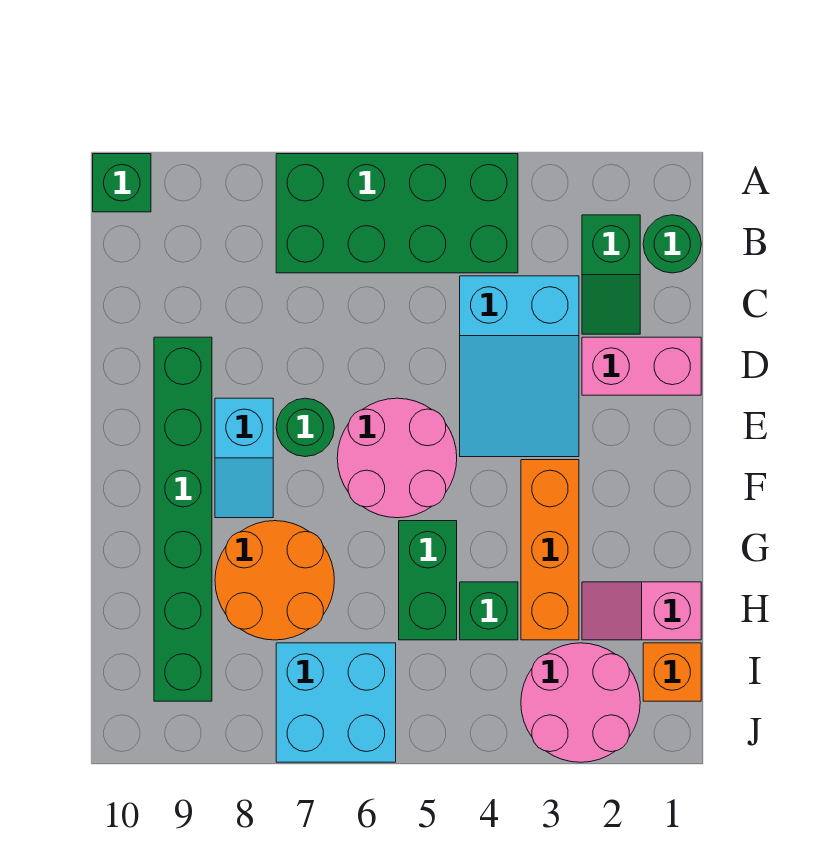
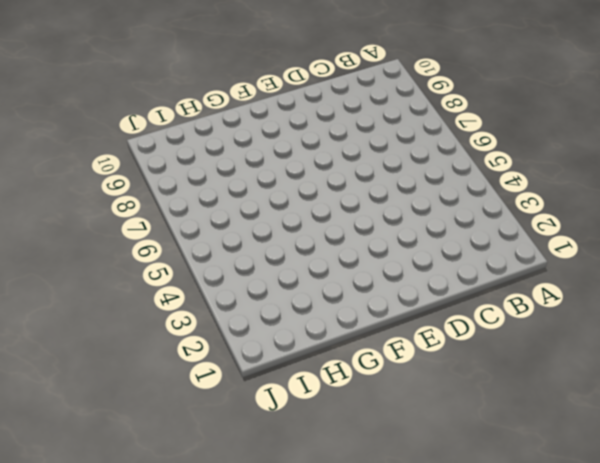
none -> green 2x4 brick [276,154,518,273]
none -> green 1x1 brick [93,154,151,212]
none -> green 1x1 round brick [643,215,701,273]

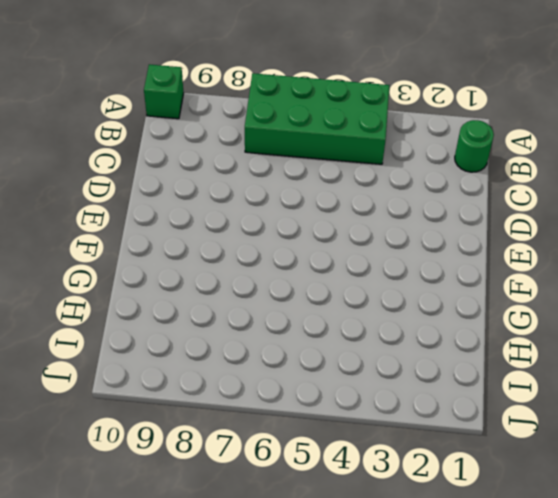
none -> green 1x2 slope [582,215,640,334]
none -> cyan 2x3 slope [460,276,579,457]
none -> pink 1x2 brick [582,337,701,395]

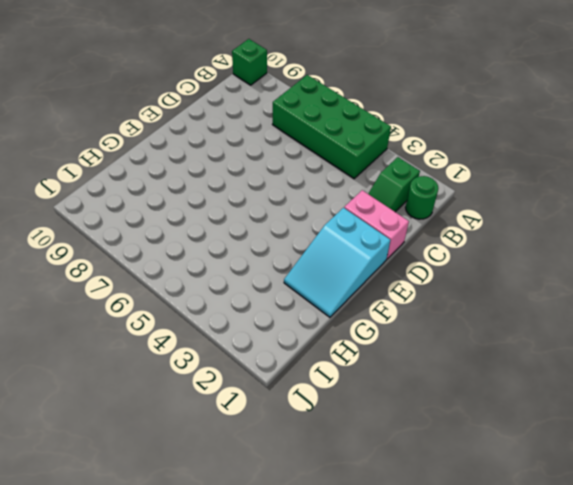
cyan 2x3 slope [284,208,390,317] -> cyan 2x3 slope moved to [460,276,579,457]
none -> green 1x6 brick [154,337,212,701]
none -> pink 2x2 round brick [337,398,457,518]
none -> green 1x1 round brick [276,398,334,457]

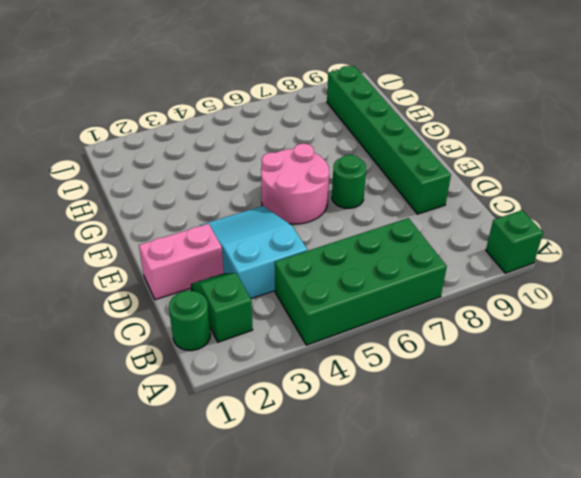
none -> cyan 1x2 slope [215,398,273,518]
none -> orange 1x3 brick [521,460,579,640]
none -> green 1x2 brick [399,521,457,640]

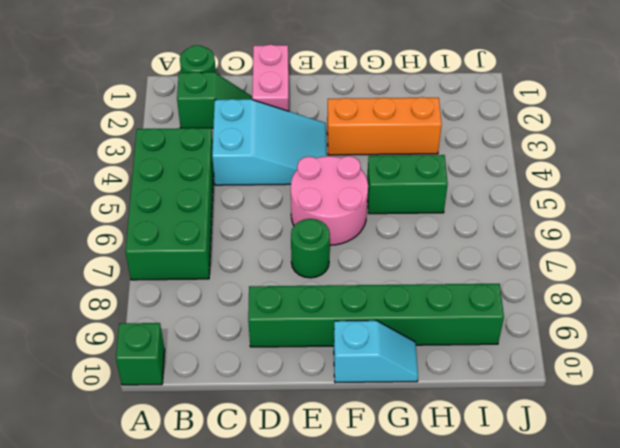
cyan 1x2 slope [334,320,418,383] -> cyan 1x2 slope moved to [215,398,273,518]
none -> orange 2x2 round brick [215,521,334,640]
none -> pink 1x2 slope [582,582,701,640]
none -> green 1x1 brick [460,582,518,640]

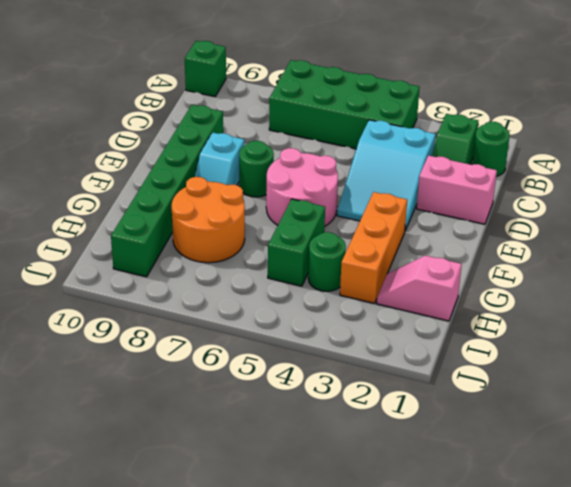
green 1x1 round brick [308,232,346,291] -> green 1x1 brick [460,582,518,640]
none -> orange 1x1 brick [643,643,701,701]
none -> pink 2x2 round brick [521,643,640,762]
none -> cyan 2x2 brick [276,643,396,762]

